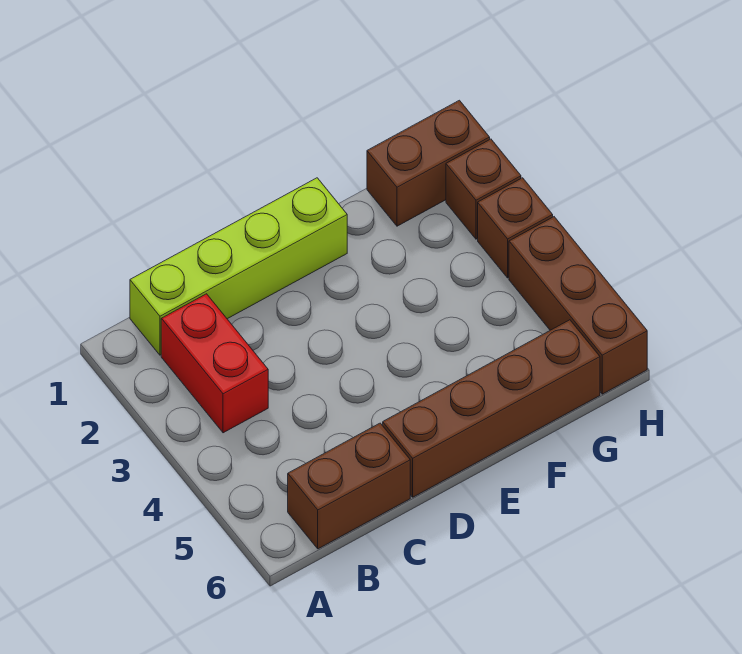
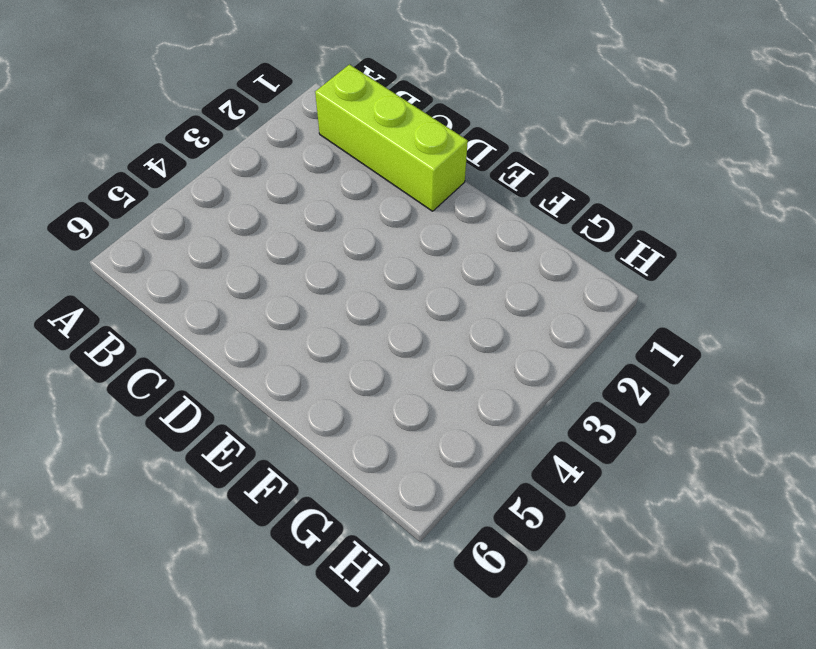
lime 1x3 brick [315,64,468,211] -> lime 1x4 brick [130,178,347,355]
none -> red 1x2 brick [161,294,268,433]
none -> brown 1x2 brick [288,423,410,549]

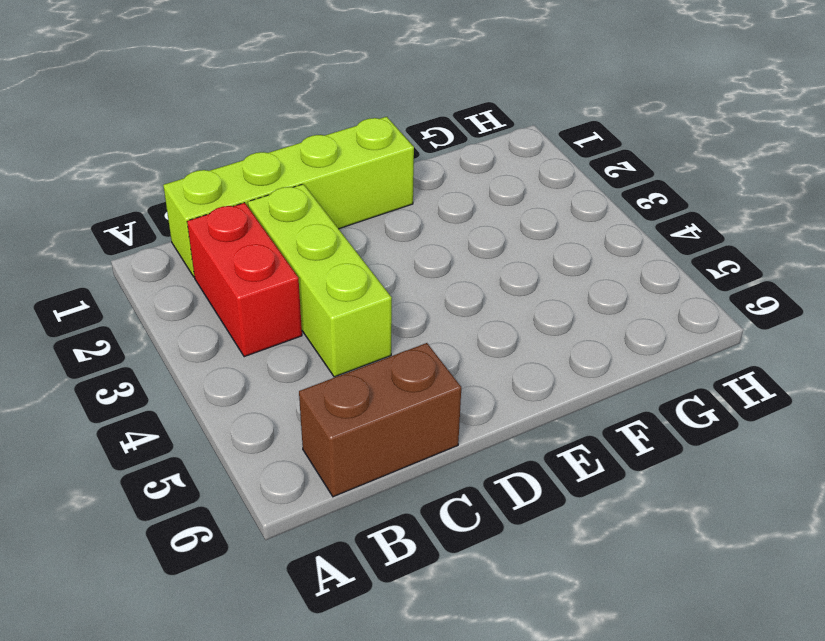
lime 1x3 brick [248,184,392,377] -> none
none -> brown 1x4 brick [383,320,600,497]
none -> brown 1x2 brick [367,100,490,226]

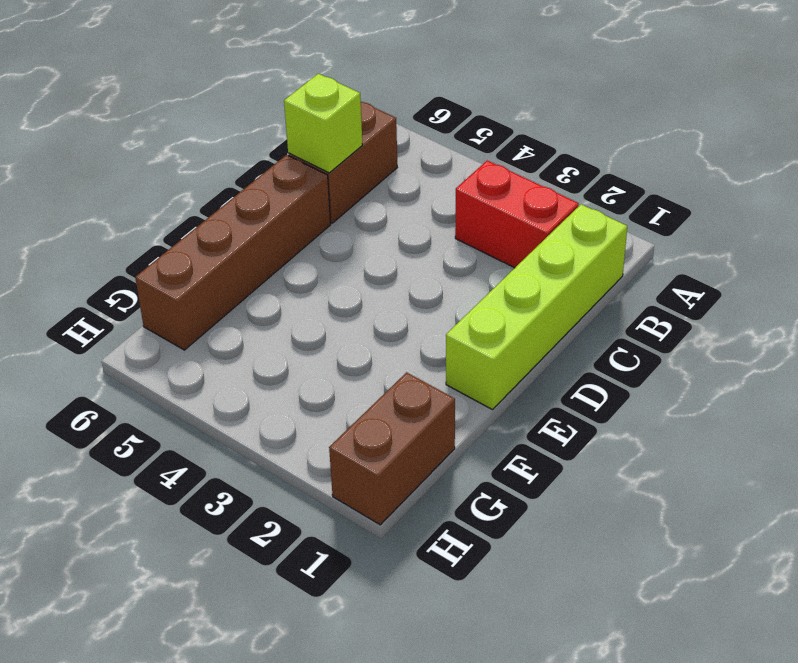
lime 1x1 brick [284,74,362,173] -> none
none -> brown 1x1 brick [446,139,521,239]
none -> brown 1x1 brick [478,178,553,278]

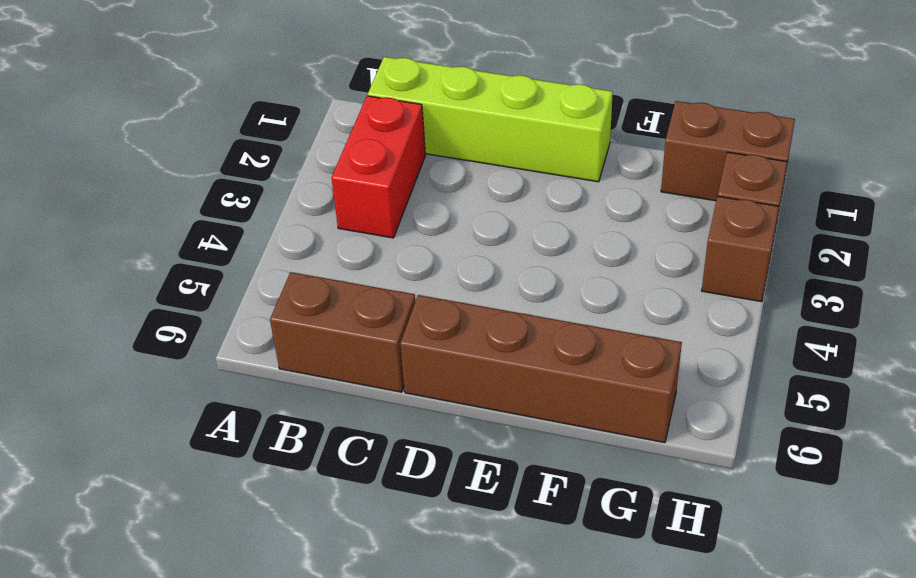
none -> brown 1x3 brick [509,217,647,394]

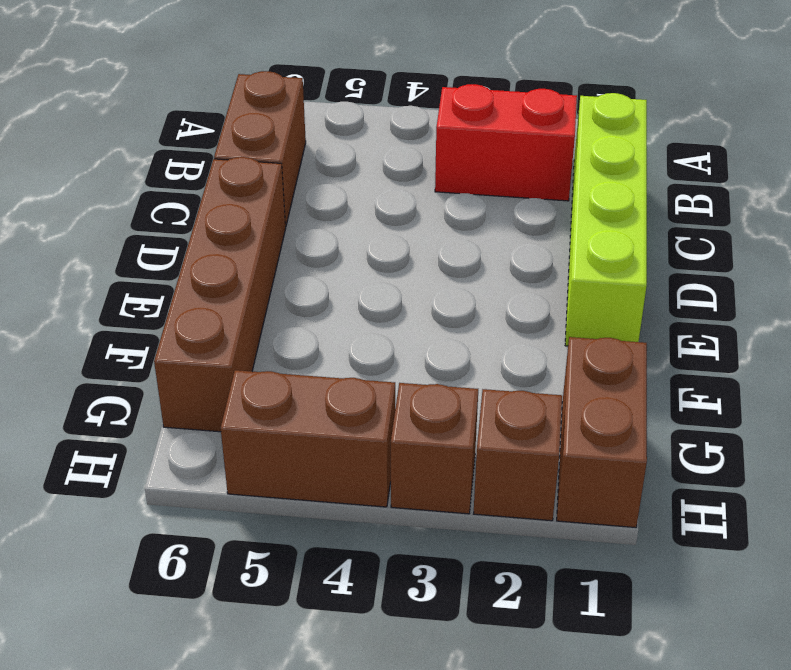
brown 1x2 brick [221,370,395,507] -> brown 1x3 brick [509,217,647,394]

